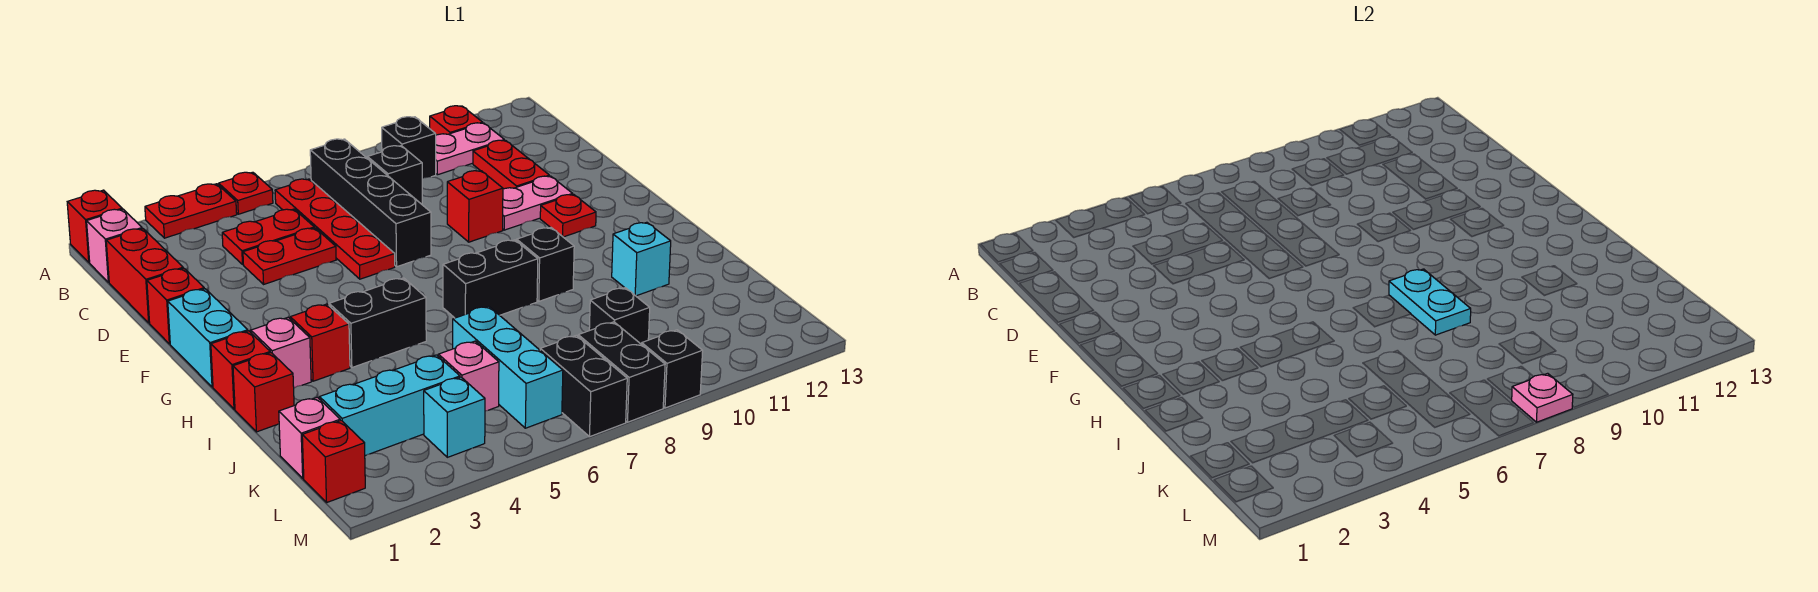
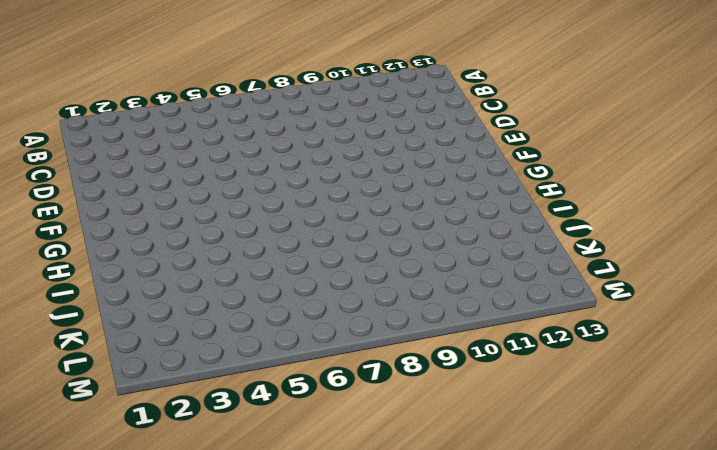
none -> red 1x1 brick [67,190,122,263]
none -> red 1x2 plate [145,184,237,238]
none -> red 1x1 plate [219,172,273,214]
none -> red 1x1 plate [430,106,483,135]

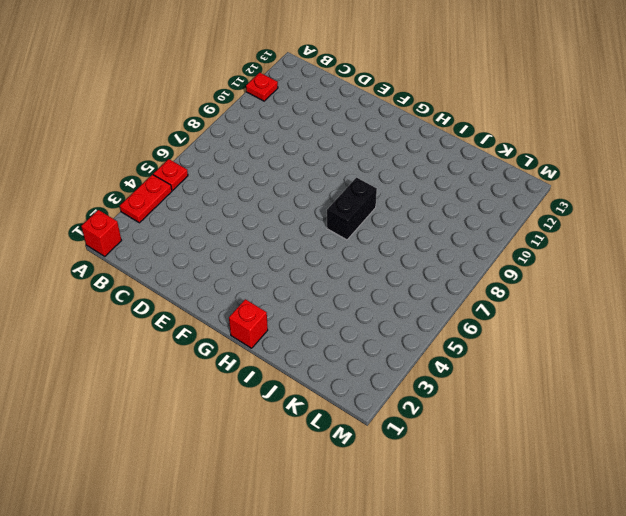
none -> pink 1x1 brick [87,209,142,282]
none -> red 1x4 plate [275,179,395,279]
none -> black 1x4 brick [310,139,431,267]
none -> black 1x1 brick [382,117,436,179]

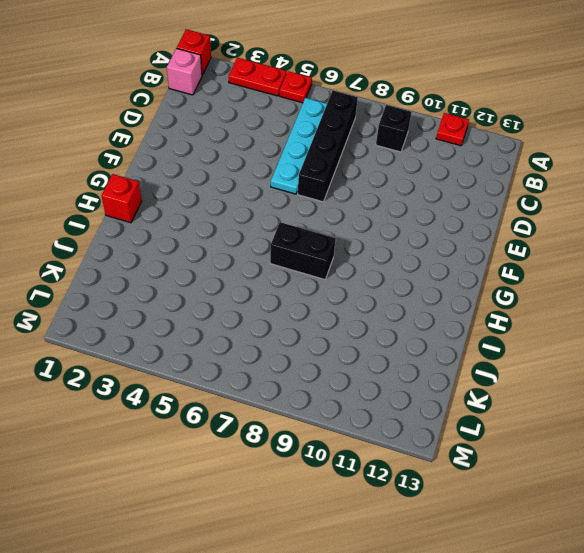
cyan 1x4 plate [271,98,327,194] -> red 1x4 plate [275,179,395,279]
none -> pink 1x2 plate [436,123,504,175]
none -> red 1x2 brick [106,229,183,323]
none -> red 1x2 plate [222,209,314,264]
none -> black 1x1 brick [367,146,422,204]

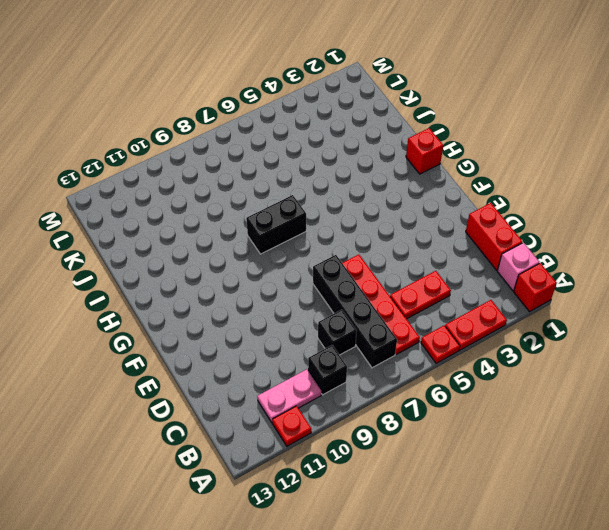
none -> red 1x2 plate [473,140,549,189]
none -> red 1x2 plate [243,228,336,284]
none -> red 1x1 brick [147,268,204,344]
none -> red 1x1 brick [447,171,503,242]

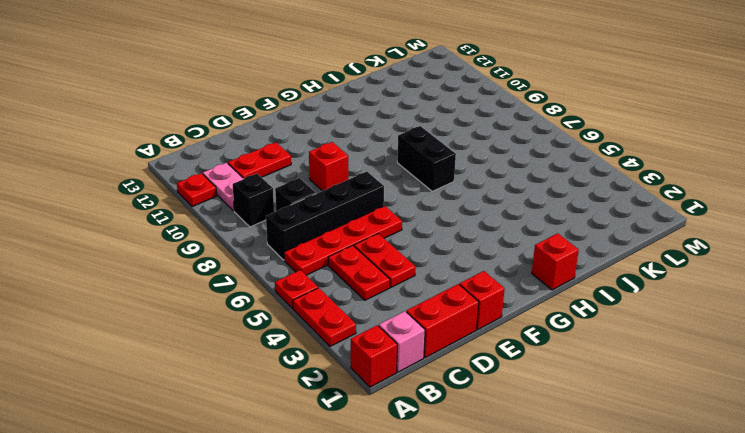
none -> pink 1x2 plate [503,176,573,230]
none -> cyan 1x2 brick [168,289,248,387]
none -> red 1x1 plate [540,194,596,237]
none -> pink 1x1 brick [251,318,311,388]

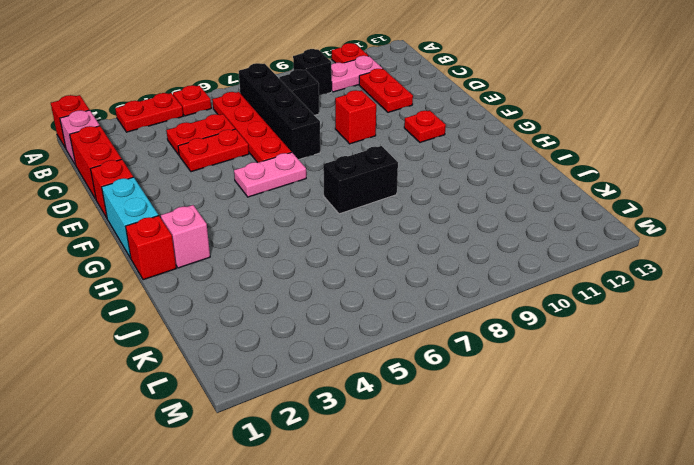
pink 1x2 plate [234,152,306,197] -> pink 1x2 plate moved to [503,176,573,230]
none -> red 1x1 brick [290,304,350,381]
none -> black 1x2 brick [329,278,426,367]
none -> black 1x1 brick [517,227,574,301]
none -> red 1x1 brick [233,353,294,432]

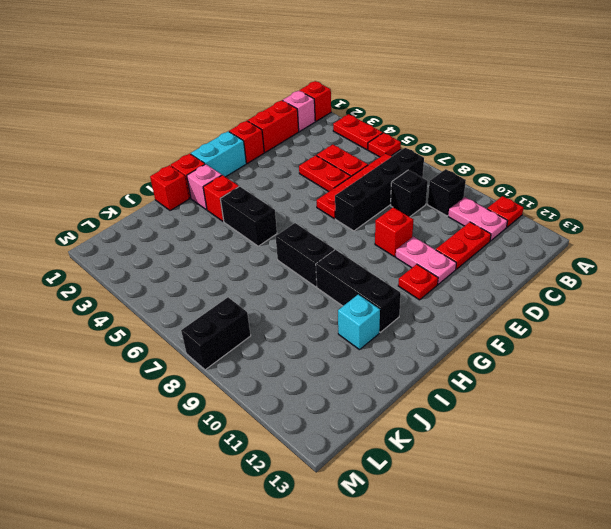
black 1x3 brick [316,250,401,332] -> black 1x1 brick [517,227,574,301]
none -> cyan 1x3 brick [453,306,563,428]
none -> pink 1x1 brick [279,397,340,478]
none -> cyan 1x3 brick [319,355,460,456]
none -> pink 1x1 brick [438,341,499,411]

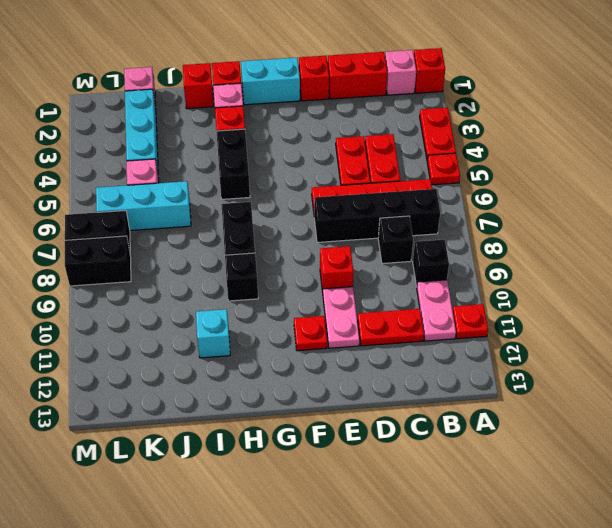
none -> black 1x1 brick [589,288,650,345]
none -> red 1x1 brick [302,420,365,502]
none -> cyan 1x1 brick [424,377,485,457]
none -> black 1x1 brick [642,330,703,408]

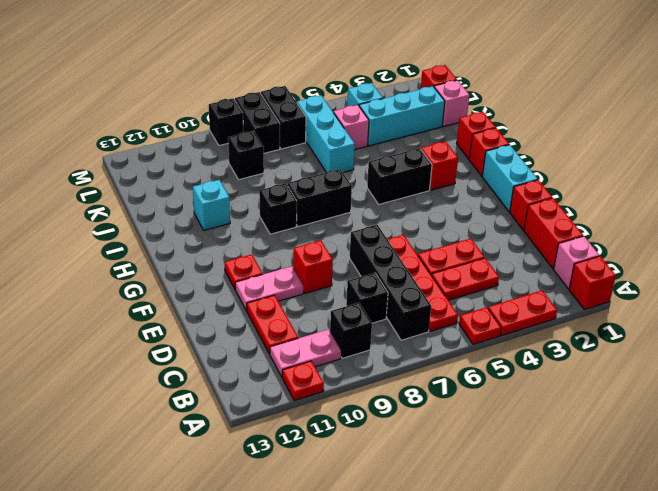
none -> pink 1x1 brick [251,318,311,388]
none -> cyan 1x2 plate [1389,269,1471,335]
none -> pink 1x1 plate [1512,373,1573,422]

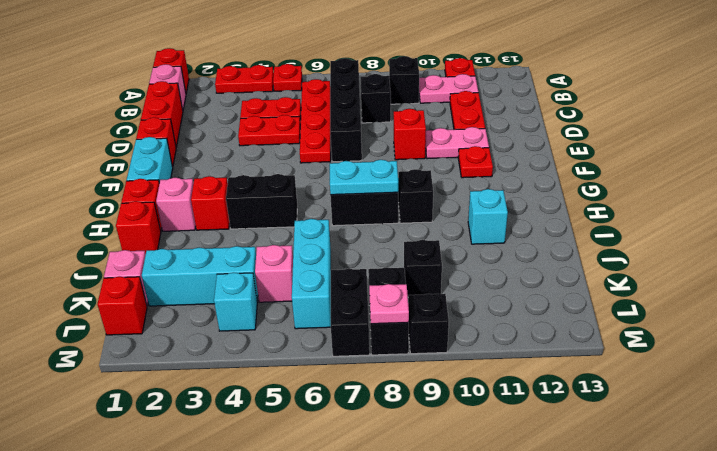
cyan 1x2 plate [330,160,398,195] -> cyan 1x2 plate turned to [1389,269,1471,335]

